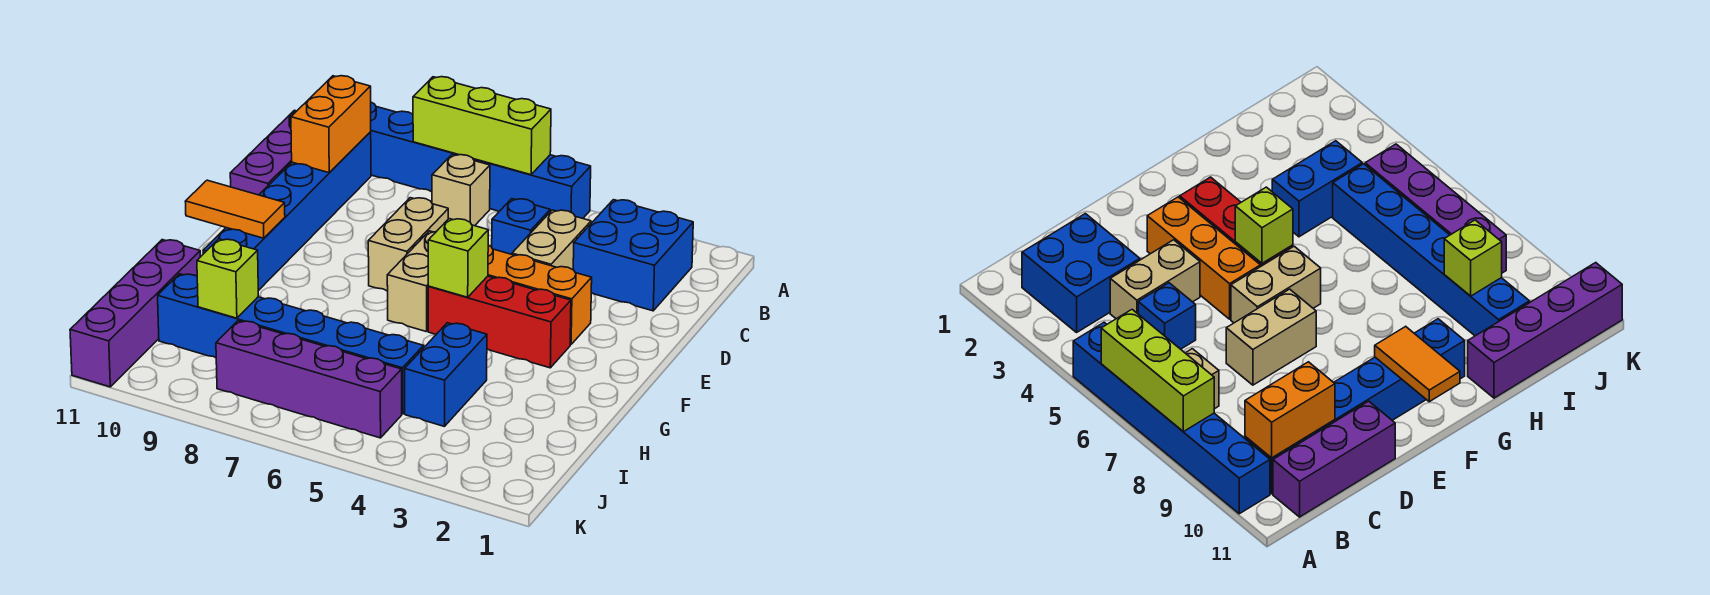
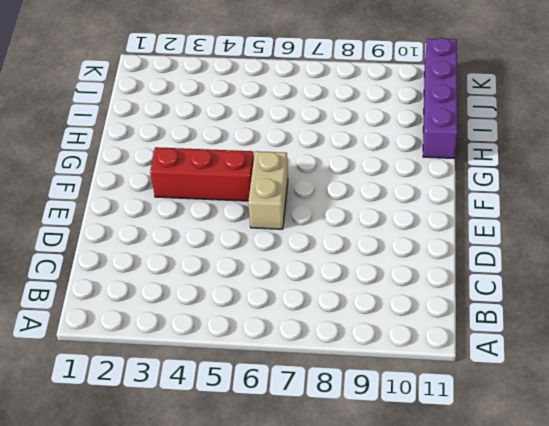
none -> blue 1x6 brick [371,102,591,218]
none -> blue 2x2 brick [573,200,693,311]
none -> tan 1x1 brick [432,155,490,226]

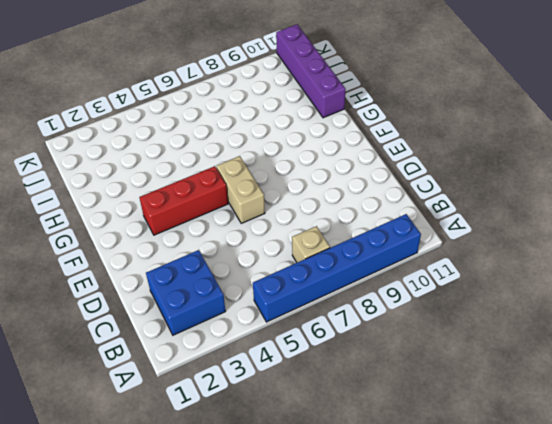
none -> blue 1x6 brick [203,132,371,291]
none -> purple 1x3 brick [230,110,296,195]
none -> tan 1x2 brick [512,210,591,270]

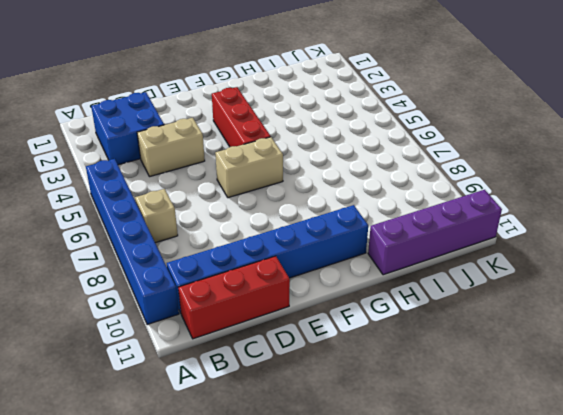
red 1x3 brick [178,256,290,339] -> purple 1x3 brick [230,110,296,195]
none -> blue 1x1 brick [492,199,550,254]
none -> tan 1x2 brick [368,198,448,291]
none -> orange 1x3 brick [488,245,592,345]

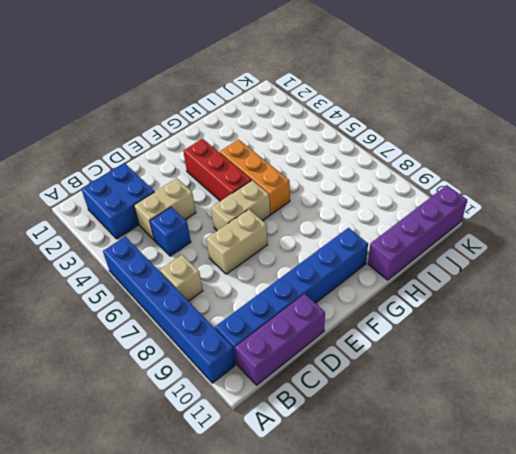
orange 1x3 brick [220,139,290,214] -> orange 1x3 brick moved to [488,245,592,345]
none -> blue 1x2 brick [405,323,487,427]
none -> blue 1x6 brick [158,274,424,414]
none -> purple 1x4 brick [216,321,402,438]

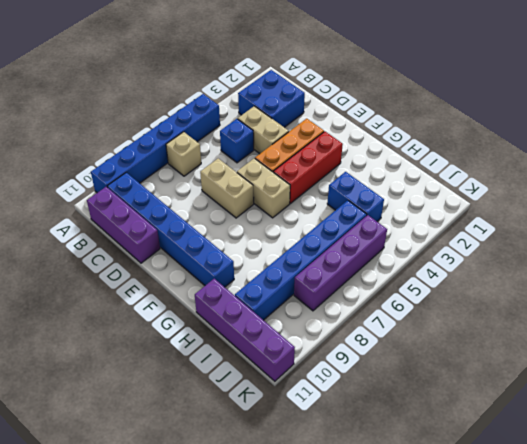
none -> lime 1x3 brick [413,77,551,175]
none -> orange 1x2 brick [291,76,371,173]
none -> lime 1x1 brick [428,219,488,297]

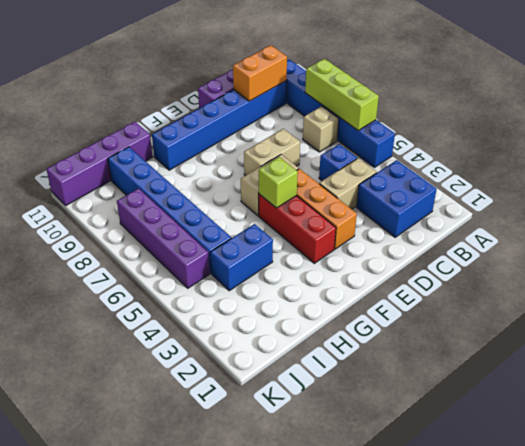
none -> orange 1x2 tile [185,180,285,238]
none -> lime 1x1 brick [197,239,258,318]

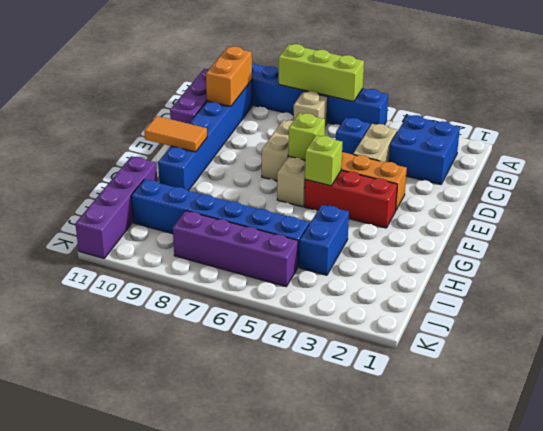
lime 1x1 brick [288,113,325,160] -> lime 1x1 brick moved to [197,239,258,318]

